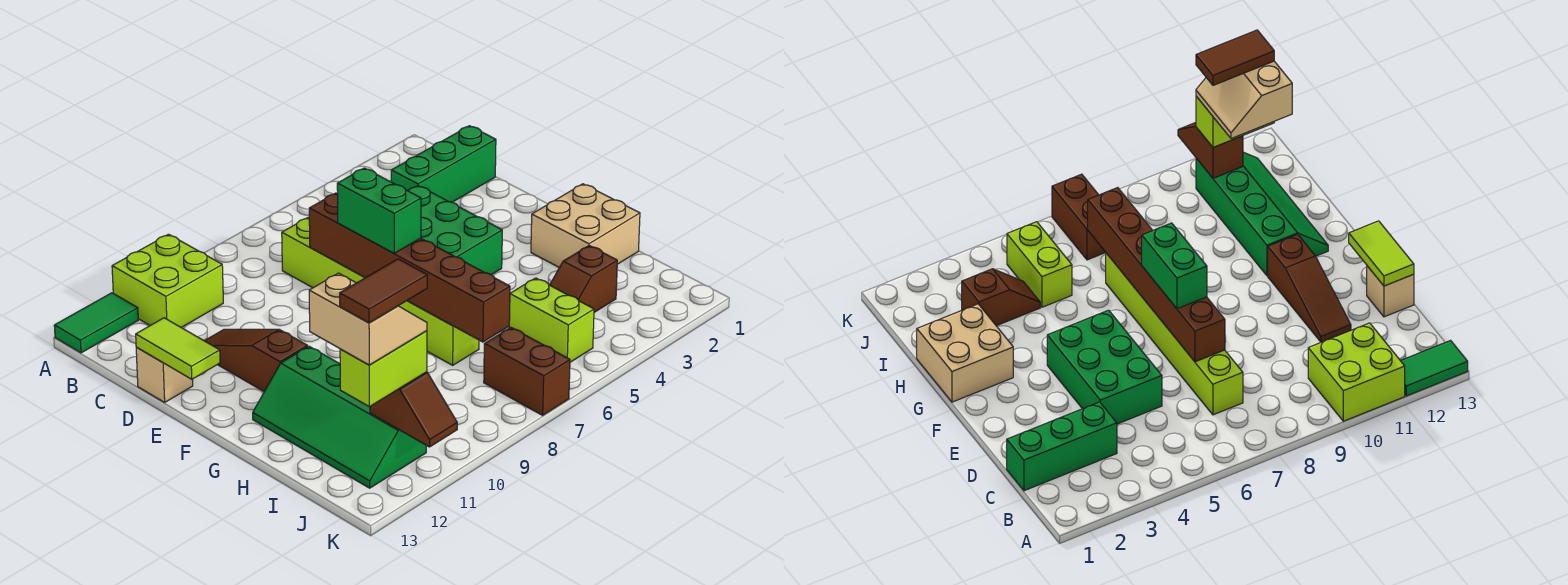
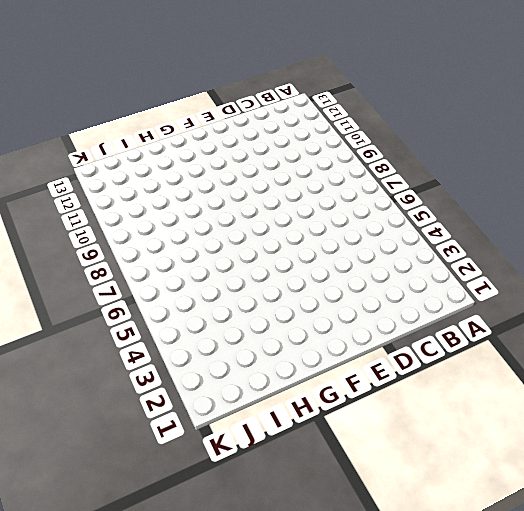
none -> lime 2x2 brick [112,234,223,328]
none -> green 1x2 tile [54,293,138,353]
none -> green 1x3 brick [391,126,496,202]

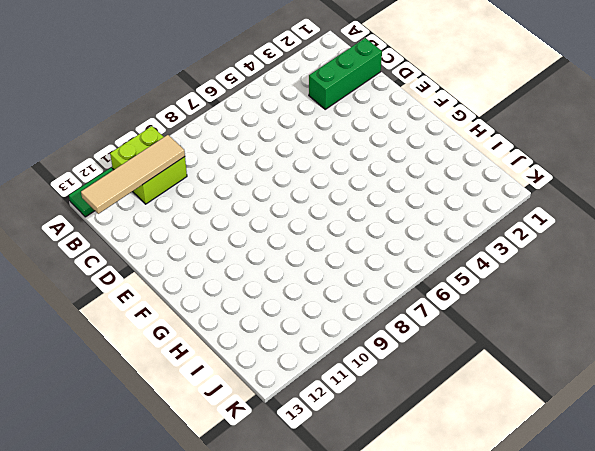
tan 1x4 tile [81,135,185,214] -> none
none -> lime 1x6 brick [282,217,479,365]
none -> green 2x3 brick [408,186,502,275]
none -> brown 1x3 slope [205,329,308,392]

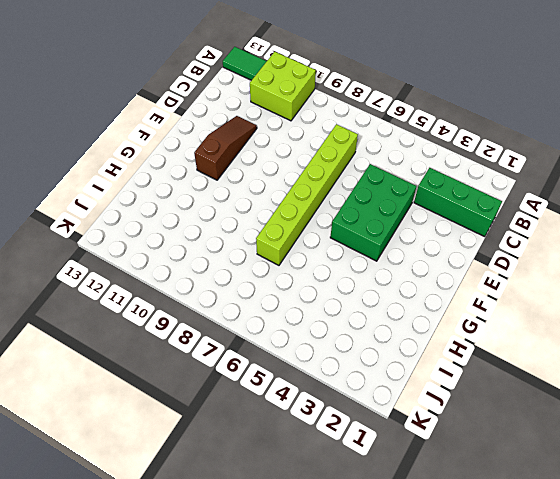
none -> tan 1x1 brick [136,347,193,402]
none -> tan 2x2 brick [531,184,640,268]
none -> green 2x4 slope [253,346,426,488]

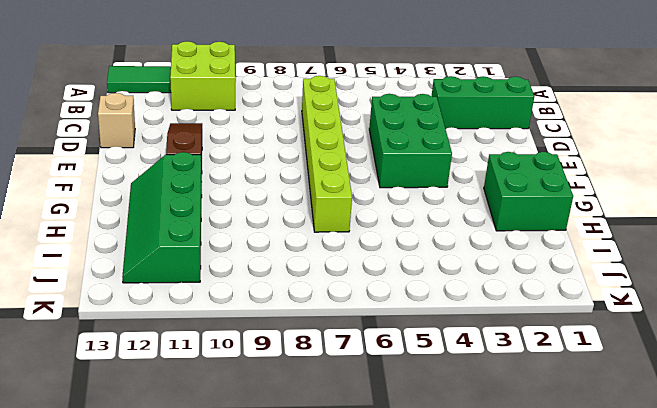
green 2x2 brick [484,152,573,231] -> tan 2x2 brick [531,184,640,268]
none -> brown 1x2 slope [550,246,617,312]
none -> lime 1x2 brick [509,278,594,362]
none -> brown 1x2 brick [484,327,570,415]

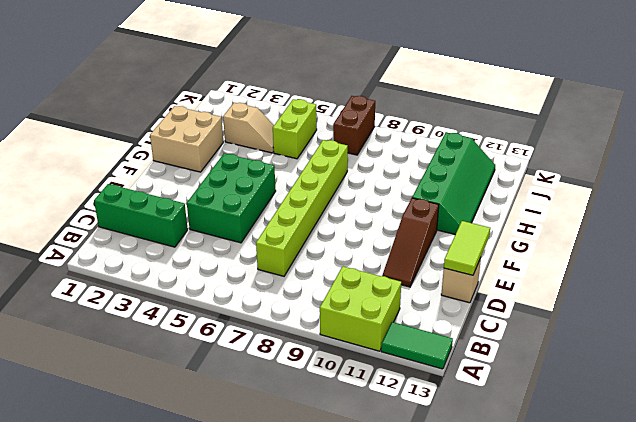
tan 1x2 slope [223,103,274,153] -> brown 1x2 slope [550,246,617,312]
none -> brown 1x6 brick [309,193,510,342]
none -> brown 1x2 slope [370,372,457,447]
none -> green 1x2 brick [337,168,421,253]

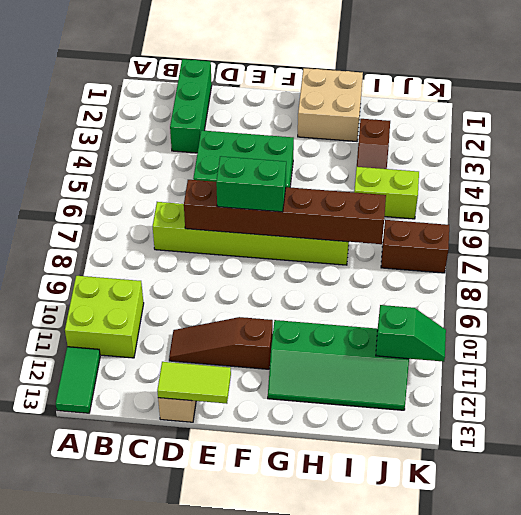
green 1x2 slope [376,305,446,362] -> brown 1x2 slope [370,372,457,447]
none -> lime 1x2 brick [340,331,427,407]
none -> tan 2x2 slope [309,273,427,365]
none -> brown 1x2 tile [340,259,427,323]

